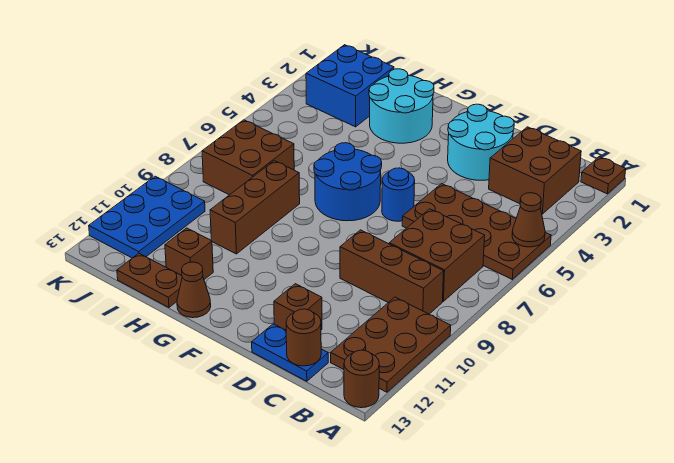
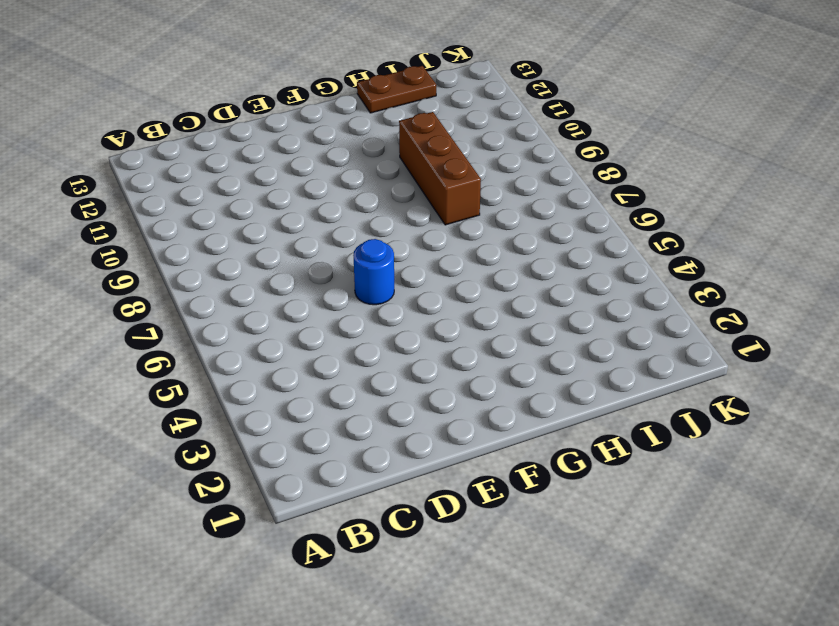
none -> brown 1x1 plate [581,157,626,194]
none -> brown 2x4 plate [402,184,551,279]
none -> brown 2x3 plate [331,297,451,392]

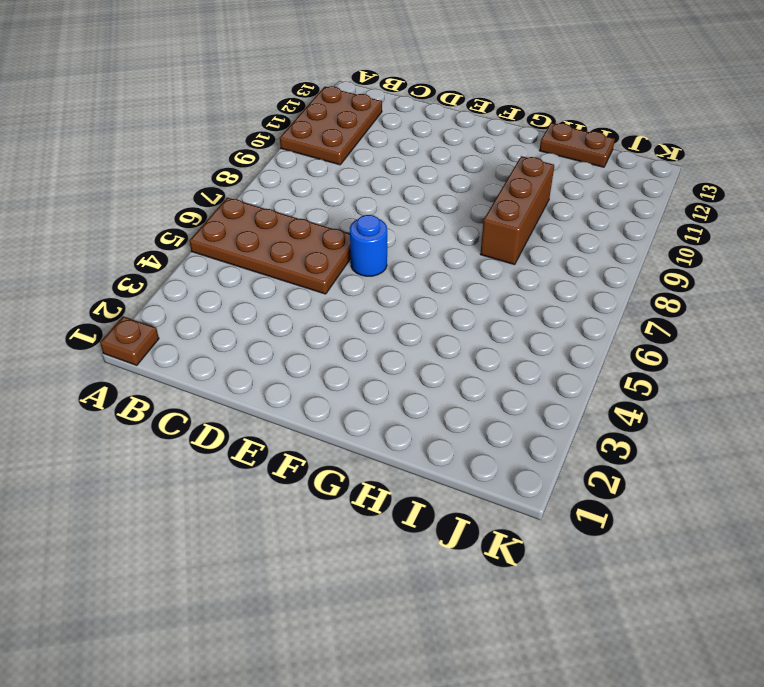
none -> brown 1x1 round brick [344,350,379,408]
none -> brown 2x2 brick [489,127,581,214]
none -> brown 2x2 brick [389,209,485,301]

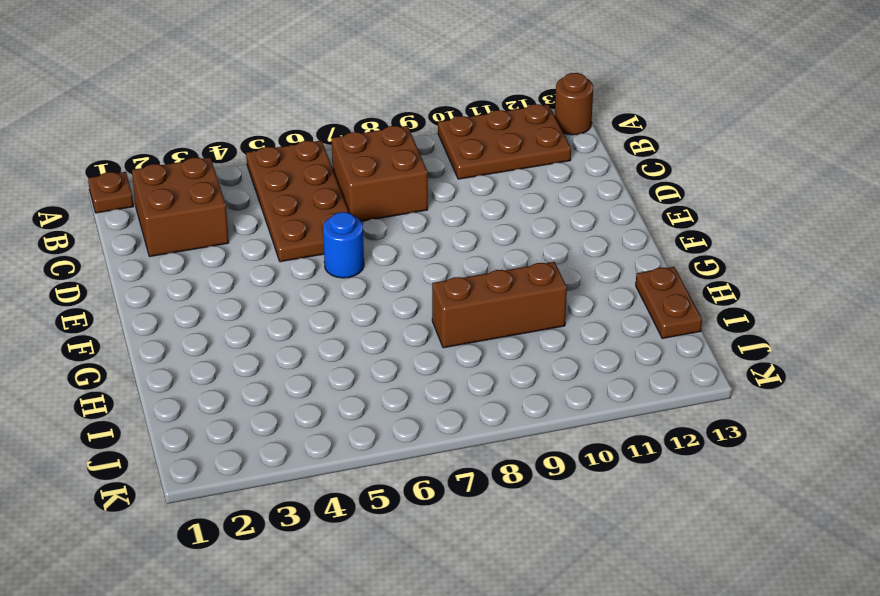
none -> brown 1x3 brick [340,230,444,314]
none -> blue 1x2 plate [252,324,328,381]
none -> cyan 2x2 round brick [448,104,514,180]

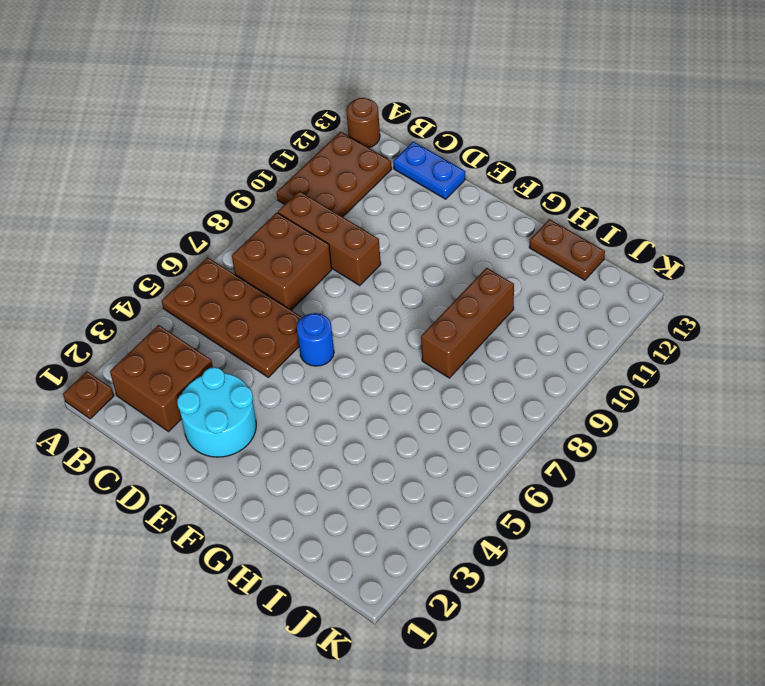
none -> brown 1x1 brick [274,284,322,330]
none -> blue 2x2 round brick [314,143,382,221]
none -> cyan 2x2 round brick [369,69,434,143]

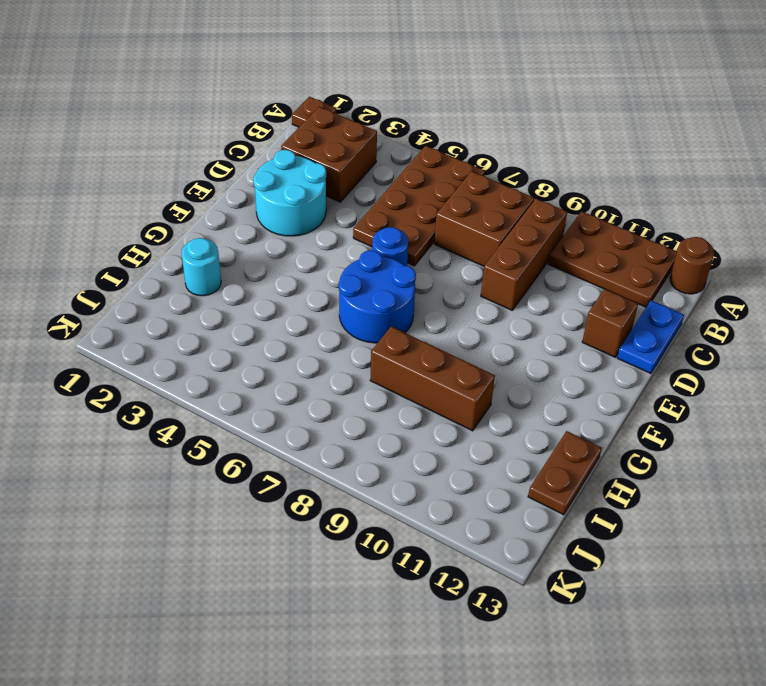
cyan 1x1 round brick [182,238,221,296] -> cyan 2x2 round brick [369,69,434,143]
none -> brown 1x1 cone [177,262,211,318]
none -> brown 1x1 brick [165,228,213,280]
none -> blue 2x2 brick [306,45,394,127]

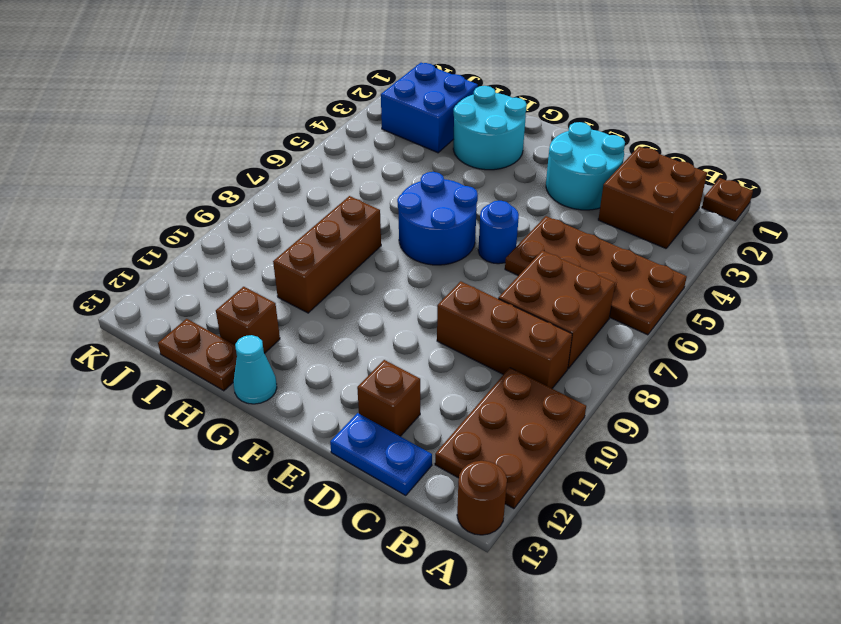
cyan 1x1 cone [233,335,277,404] -> brown 1x1 cone [177,262,211,318]
none -> brown 2x2 brick [202,120,294,195]
none -> blue 2x3 plate [89,176,205,258]
none -> brown 1x1 cone [512,193,545,247]

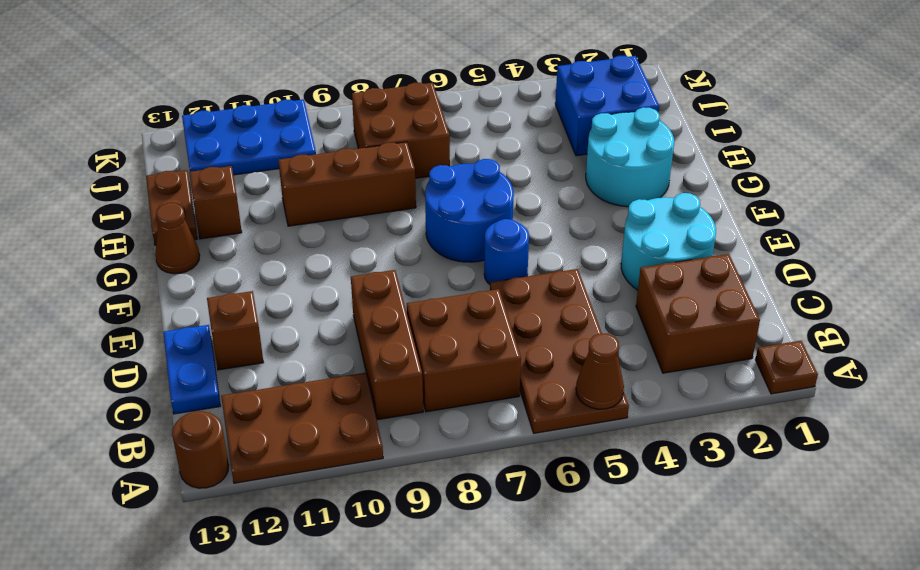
none -> brown 1x1 round brick [286,309,321,366]

